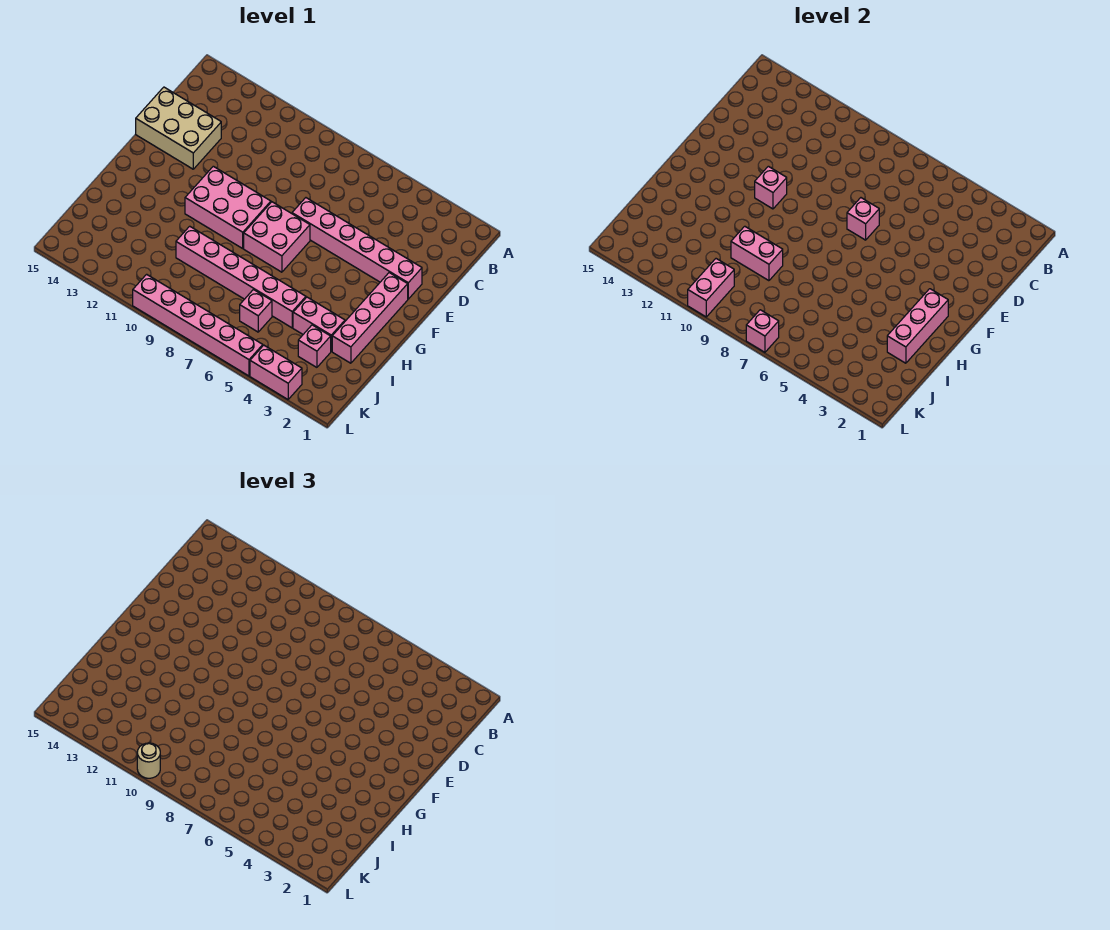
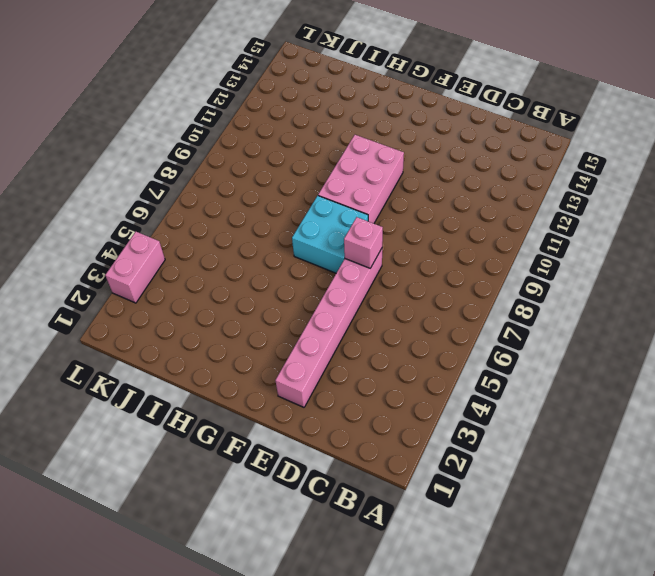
cyan 2x2 brick [292,196,368,273] -> pink 2x2 brick [244,202,310,272]
none -> tan 2x3 brick [136,87,221,169]
none -> pink 1x4 brick [332,273,408,363]
none -> pink 1x2 brick [293,297,345,351]

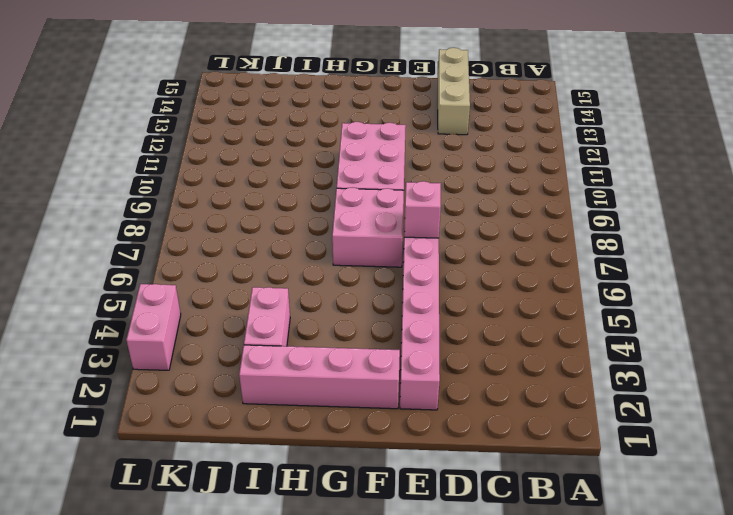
tan 1x3 brick [438,48,470,135] -> tan 2x3 brick [136,87,221,169]
none -> pink 1x6 brick [176,226,306,328]
none -> pink 1x1 brick [298,325,331,367]
none -> pink 1x1 brick [240,290,272,332]

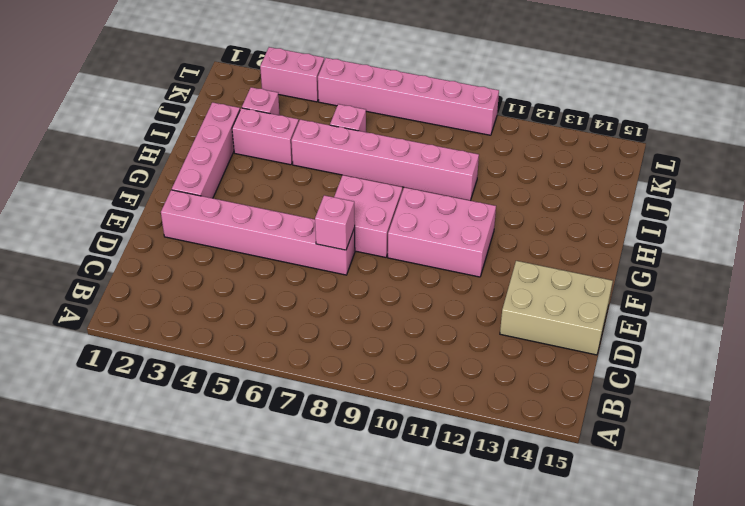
none -> pink 1x1 brick [755,166,787,209]
none -> pink 1x3 brick [887,289,948,363]
none -> pink 1x2 brick [731,226,783,281]

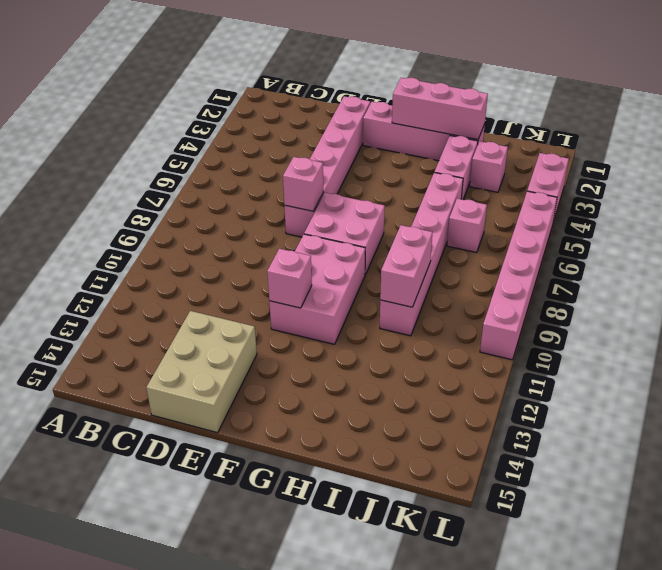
none -> pink 1x2 brick [688,259,734,317]
none -> pink 1x1 brick [746,310,779,352]
none -> tan 1x1 round brick [137,743,160,778]

